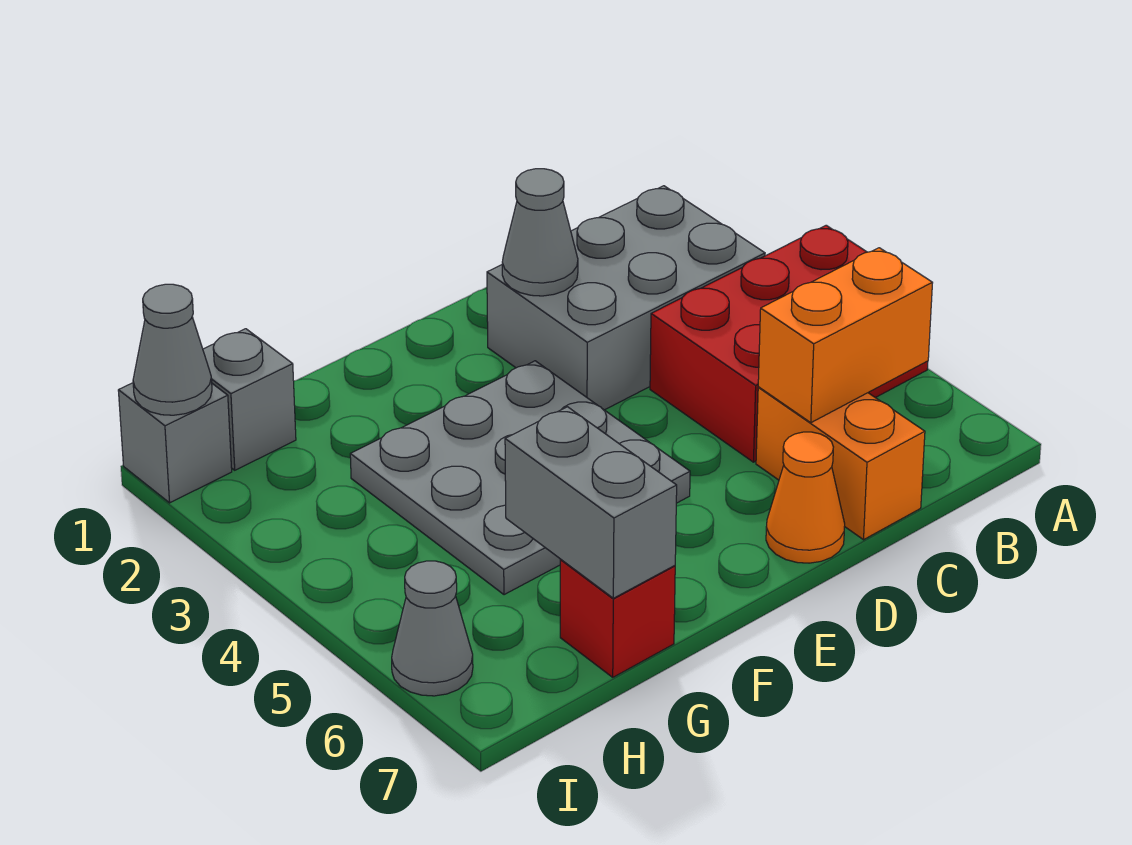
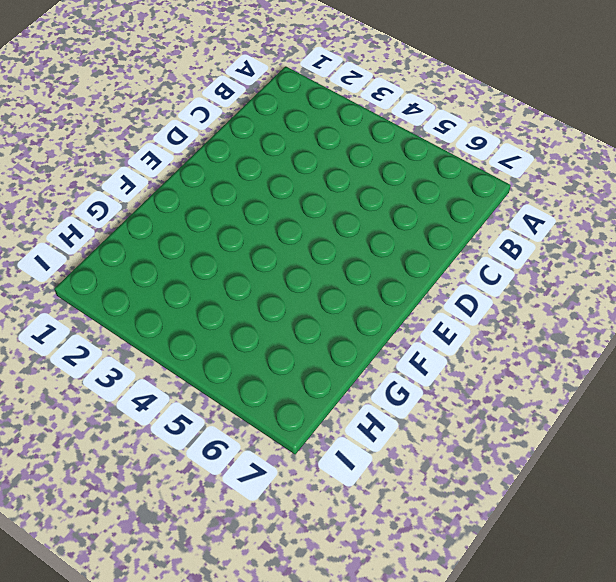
none -> red 2x3 brick [650,225,928,462]
none -> grey 2x3 brick [487,186,765,410]
none -> orange 1x2 brick [756,387,925,540]

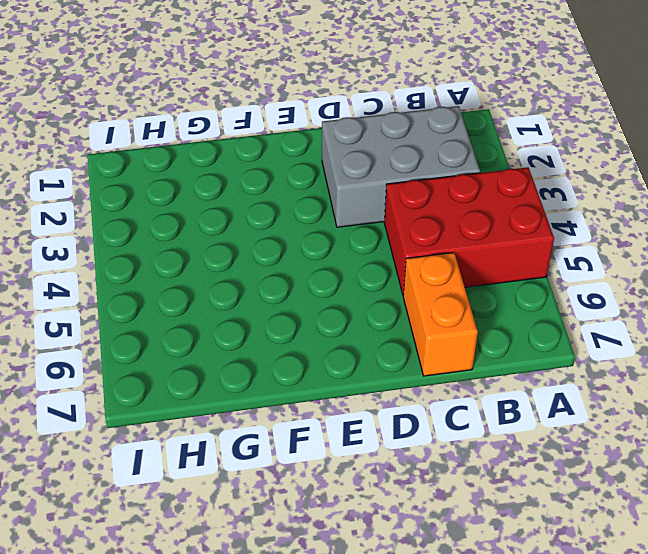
none -> orange 1x1 cone [766,432,845,563]
none -> grey 3x3 plate [350,361,690,595]
none -> red 1x1 brick [560,560,675,677]

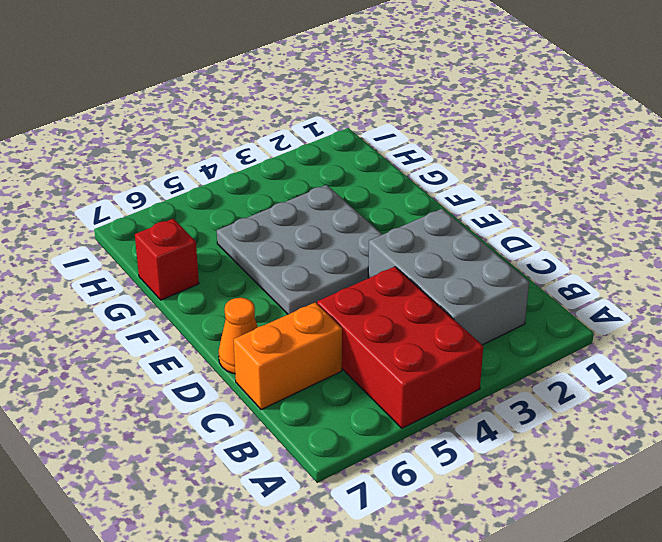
none -> grey 1x1 brick [203,329,296,470]
none -> grey 1x1 brick [118,383,232,503]
none -> grey 1x1 cone [392,561,473,696]

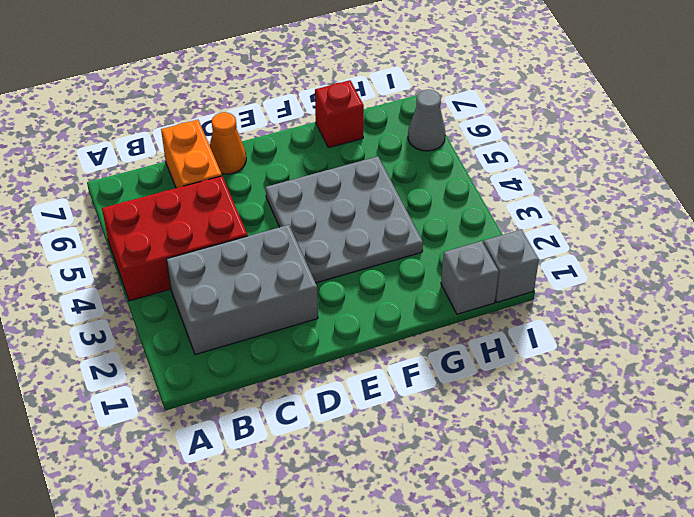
none -> orange 1x2 brick [758,248,932,423]
none -> grey 1x1 cone [502,169,578,296]
none -> grey 1x2 brick [505,407,677,598]

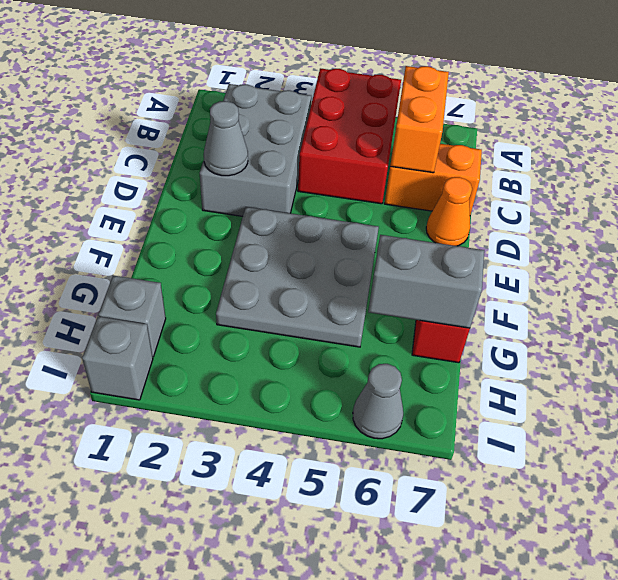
none -> grey 1x1 cone [133,284,212,415]

